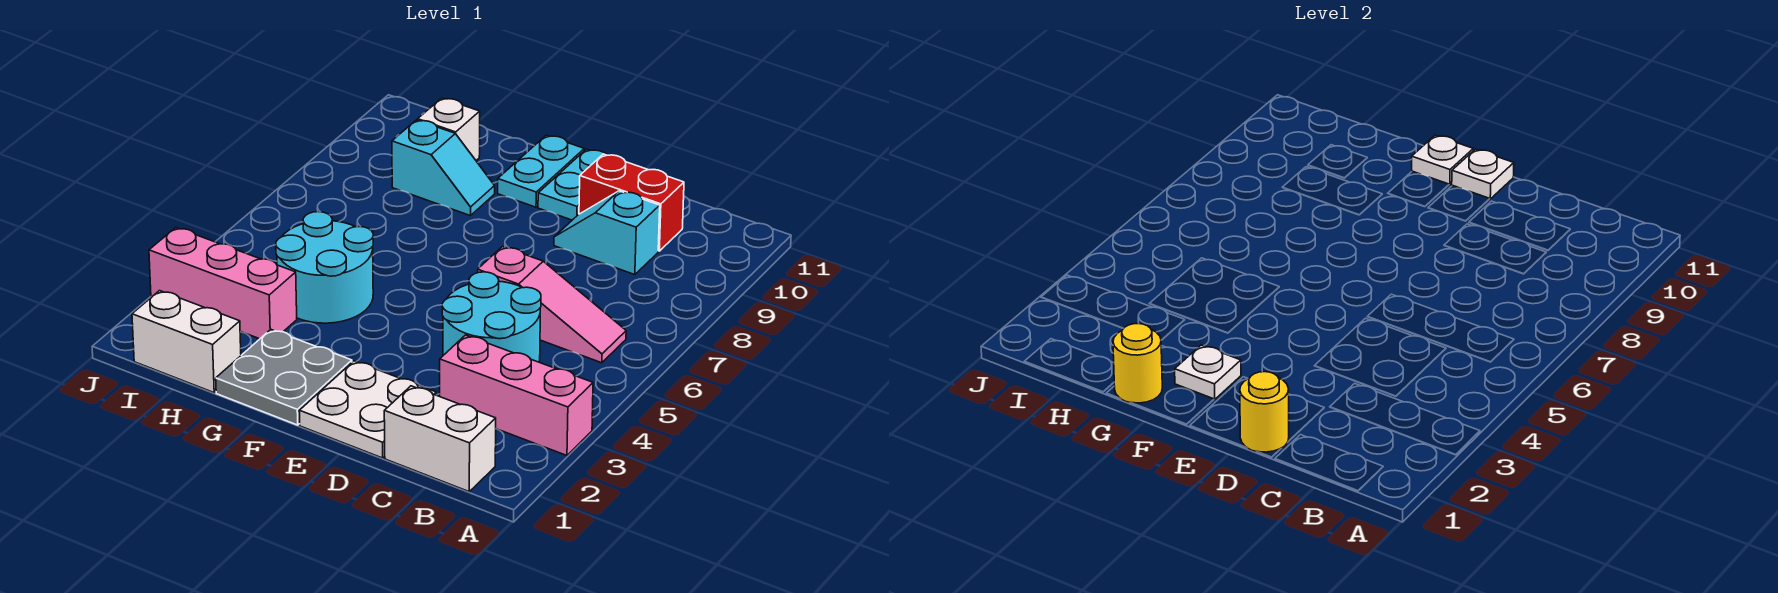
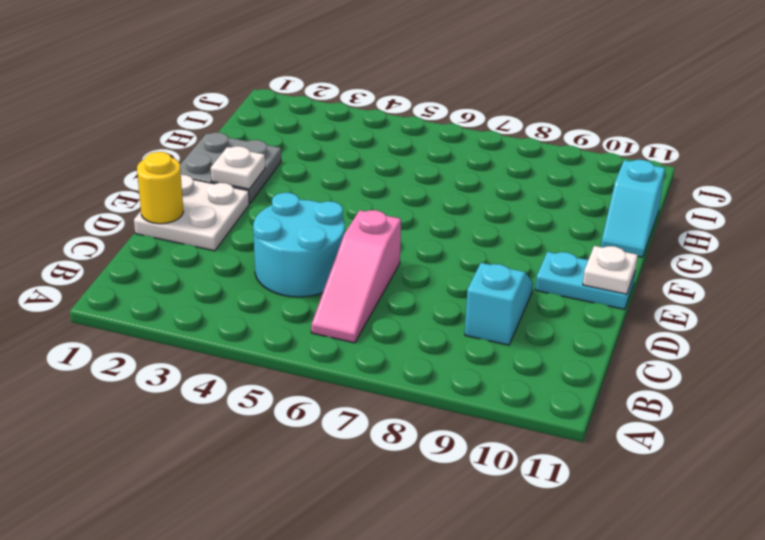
cyan 1x2 slope [601,160,665,257] -> cyan 1x2 slope moved to [392,120,495,216]
none -> pink 1x3 brick [440,335,593,456]
none -> white 1x2 brick [384,386,496,492]
none -> red 1x2 brick [579,154,684,251]

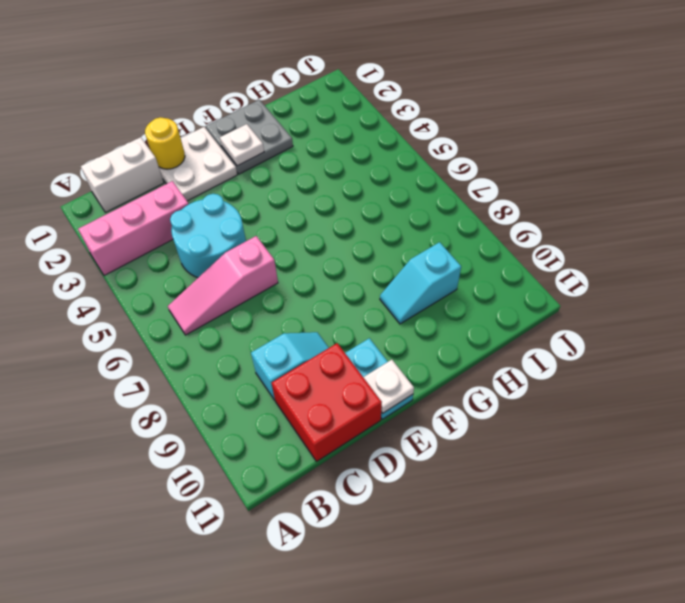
red 2x2 brick [272,343,382,462] -> red 1x2 brick [579,154,684,251]
none -> cyan 1x2 plate [498,135,584,207]
none -> cyan 2x2 round brick [276,212,373,323]
none -> white 1x2 brick [132,291,241,393]

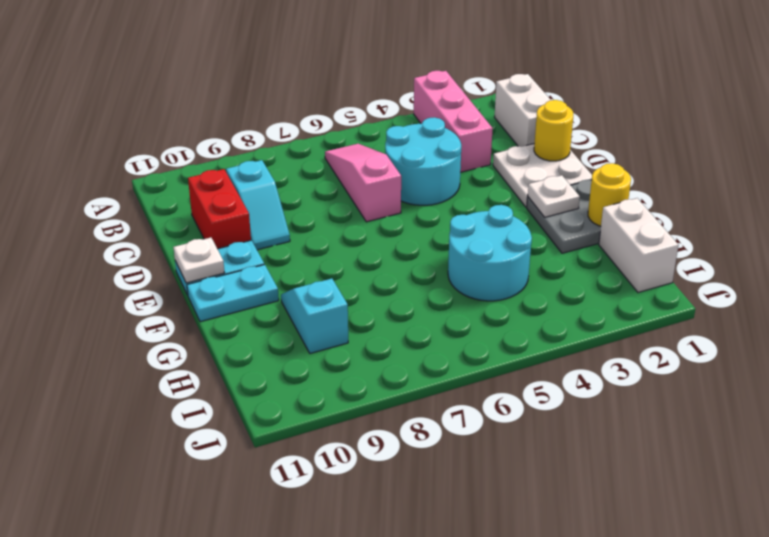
none -> pink 1x3 brick [149,228,297,339]
none -> white 1x1 brick [418,98,480,160]
none -> white 1x1 plate [1412,135,1473,185]

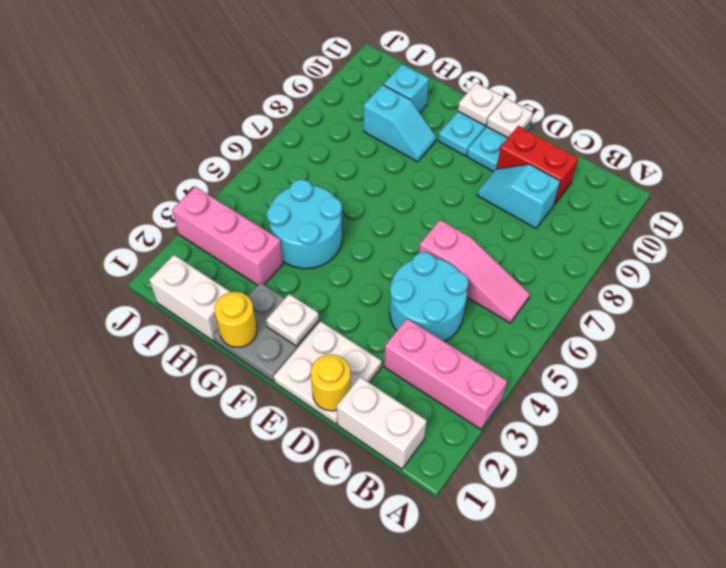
cyan 1x1 brick [384,64,429,113] -> white 1x1 brick [418,98,480,160]

